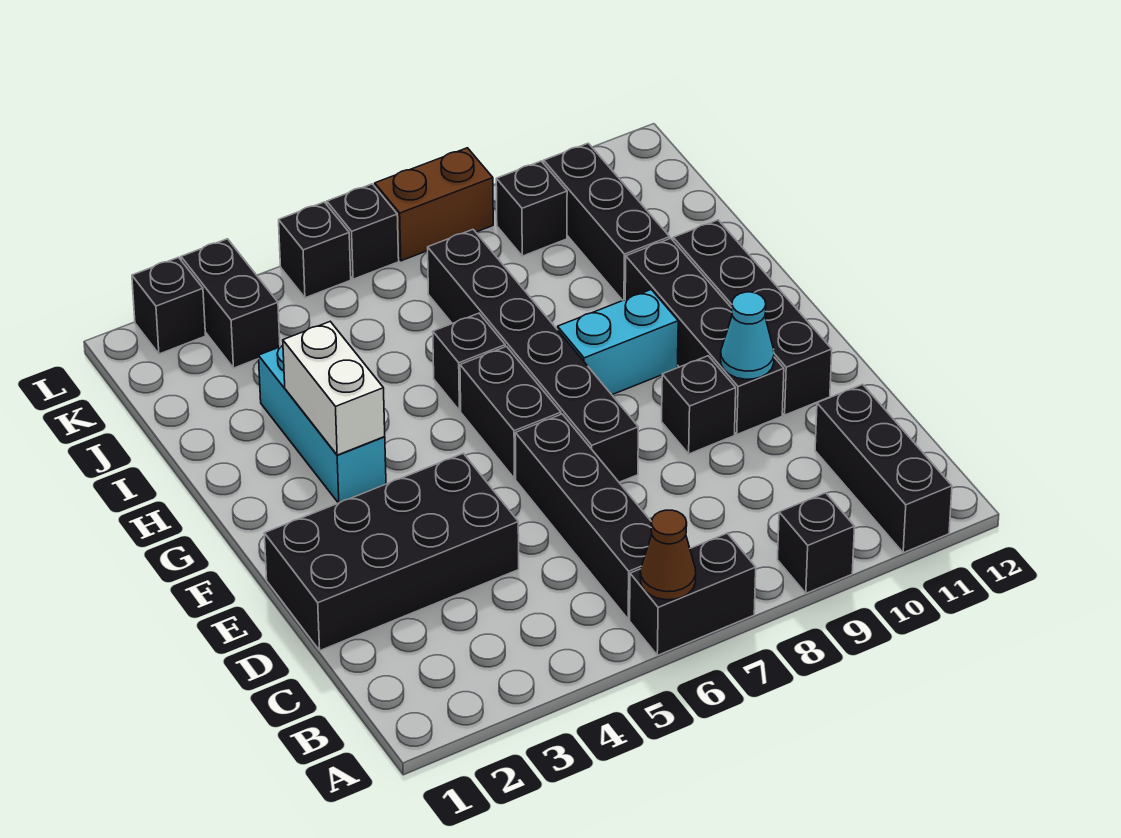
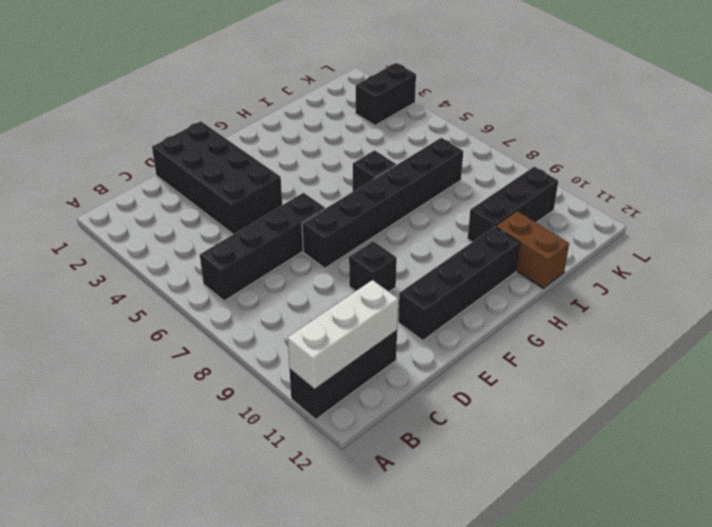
white 1x3 brick [288,280,398,389] -> none
brown 1x2 brick [496,211,569,288] -> brown 1x2 brick moved to [375,148,493,261]
none -> black 1x2 brick [630,533,756,655]
none -> black 1x1 brick [777,493,855,593]
none -> black 1x4 brick [625,238,784,434]

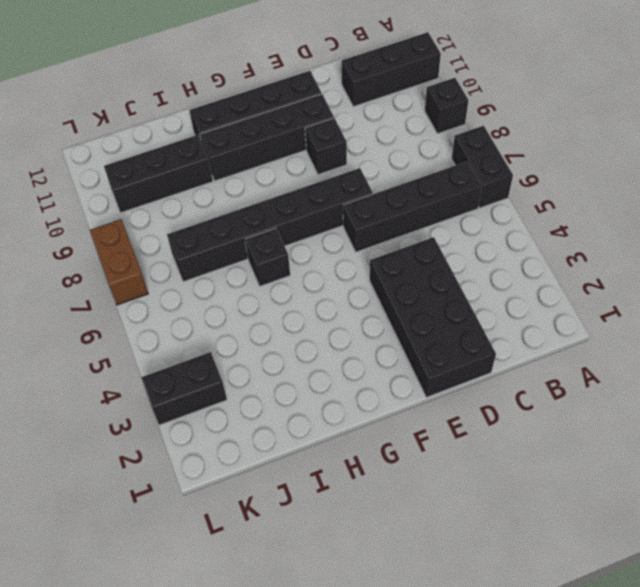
none -> black 1x2 brick [460,346,561,479]
none -> cyan 1x3 brick [259,346,386,503]
none -> cyan 1x2 brick [558,289,678,395]

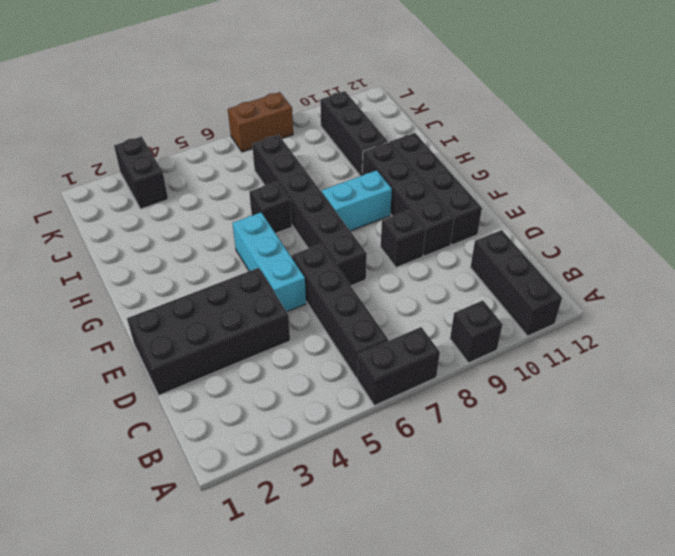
cyan 1x3 brick [232,212,306,312] -> cyan 1x3 brick moved to [259,346,386,503]
none -> black 1x2 brick [460,346,561,479]
none -> black 1x1 brick [496,161,567,256]
none -> black 1x1 brick [132,257,206,354]

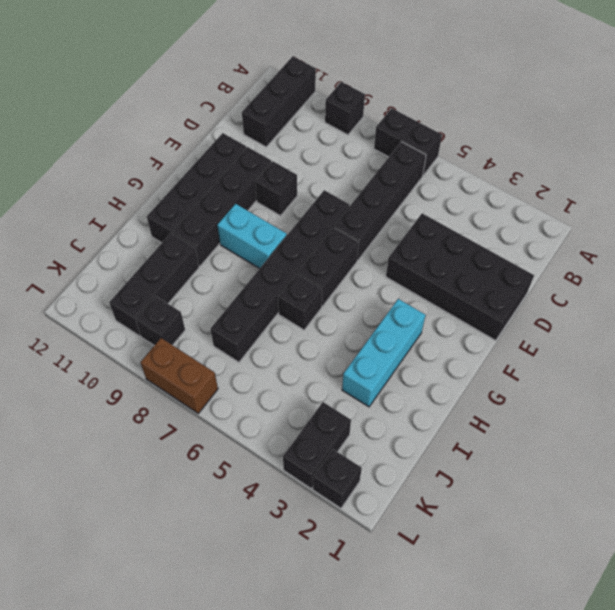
none -> black 1x1 brick [279,202,351,298]
none -> black 1x1 brick [327,184,399,279]
none -> brown 1x1 cone [640,510,696,600]

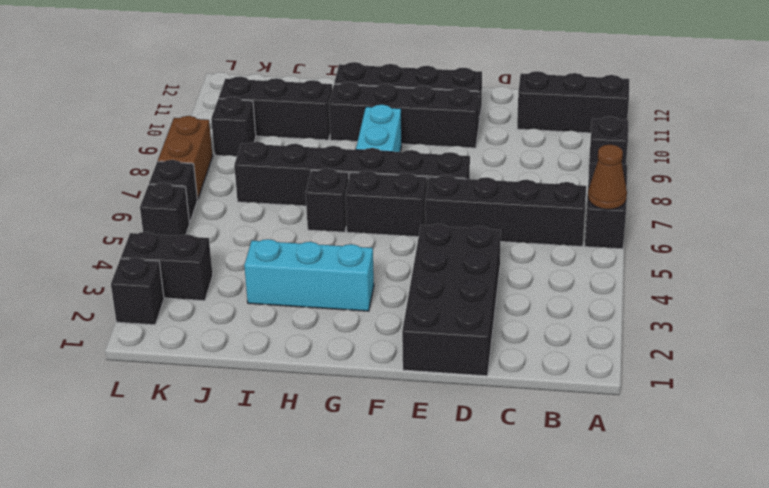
none -> black 1x1 brick [662,356,736,454]
none -> cyan 1x1 cone [721,292,774,379]
none -> white 1x2 brick [283,322,385,455]

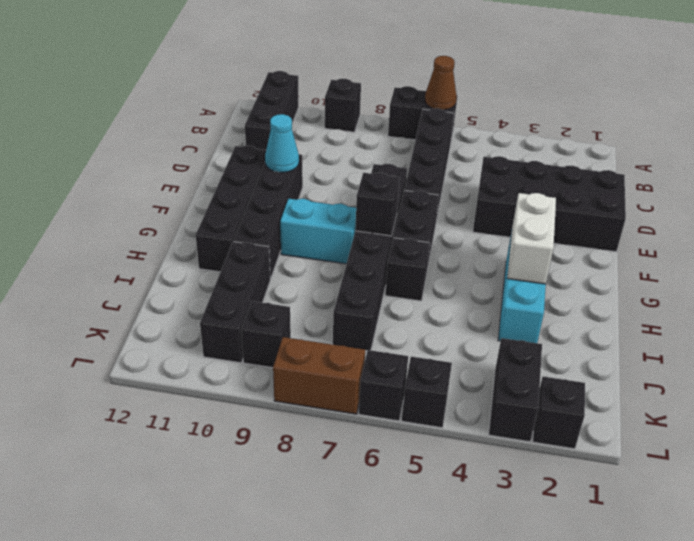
black 1x1 brick [355,172,399,236] -> black 1x1 brick moved to [662,356,736,454]

